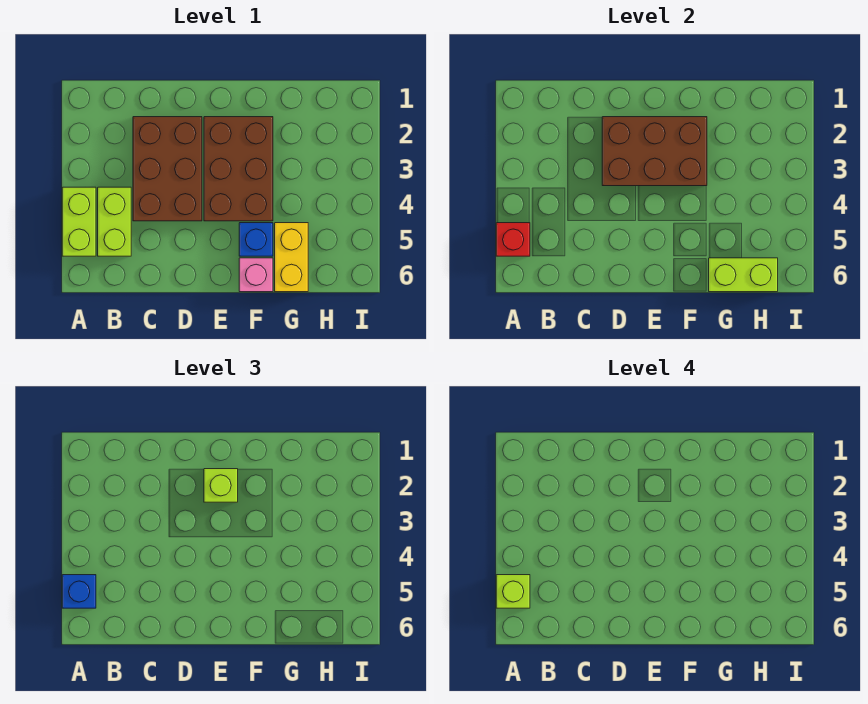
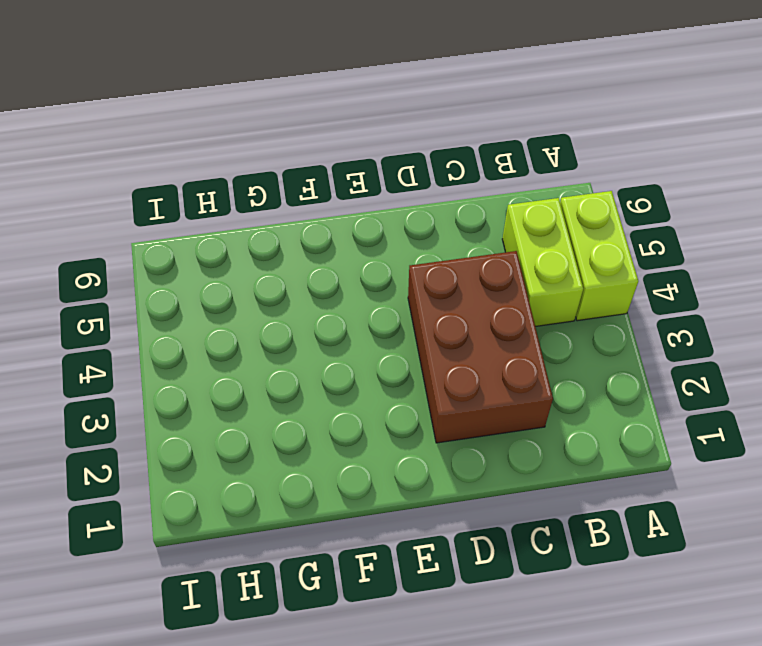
none -> brown 2x3 brick [204,117,273,221]
none -> blue 1x1 brick [239,223,273,256]
none -> pink 1x1 brick [239,258,273,292]

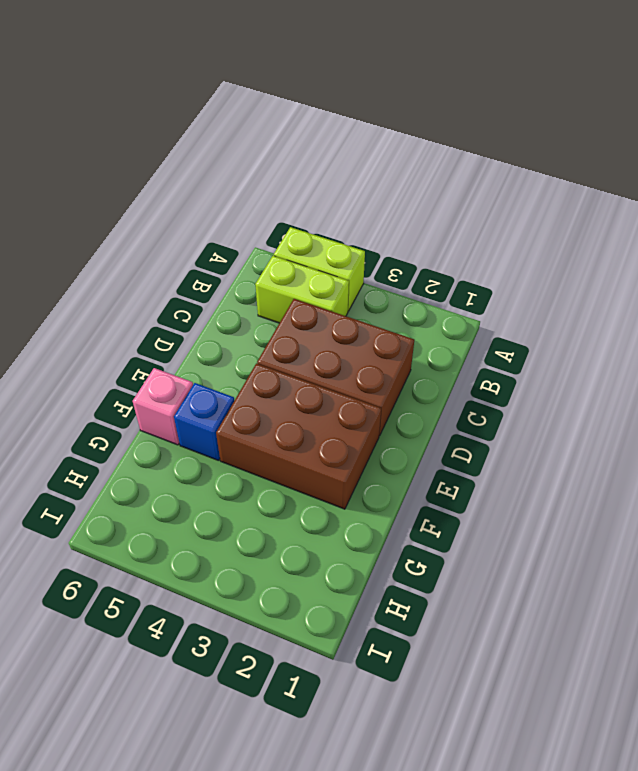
none -> yellow 1x2 brick [275,223,308,292]
none -> red 1x1 brick [496,223,530,256]
none -> brown 2x3 brick [602,117,707,186]

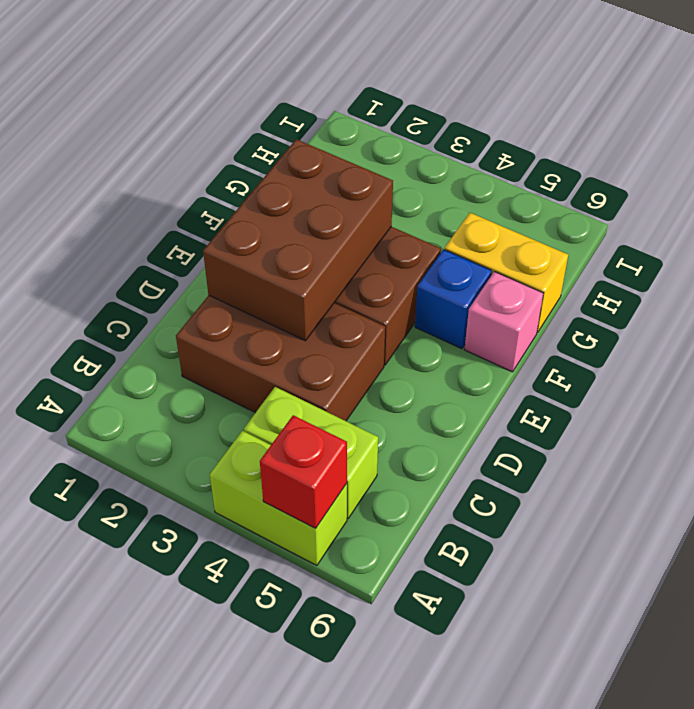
none -> lime 1x2 brick [709,258,778,292]
none -> blue 1x1 brick [62,575,96,608]
none -> lime 1x1 brick [204,469,238,502]

